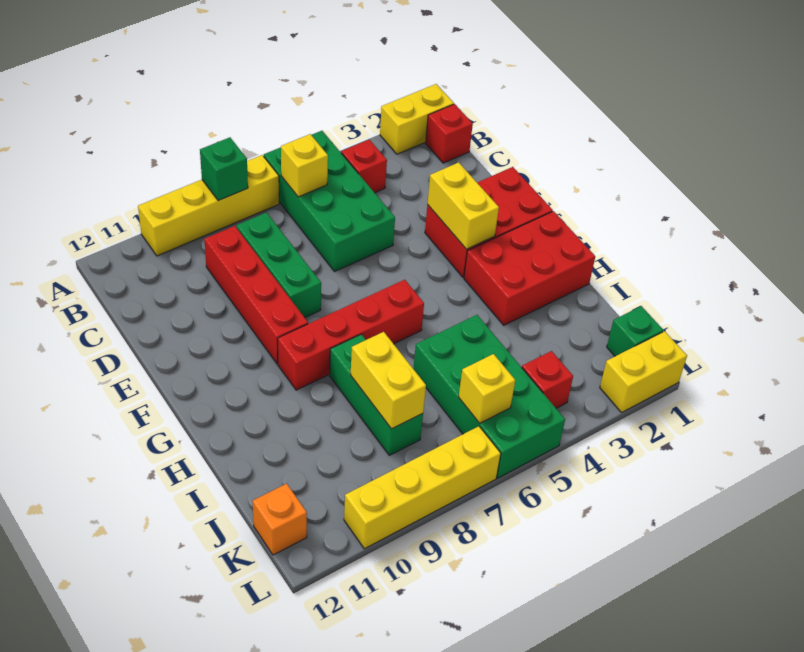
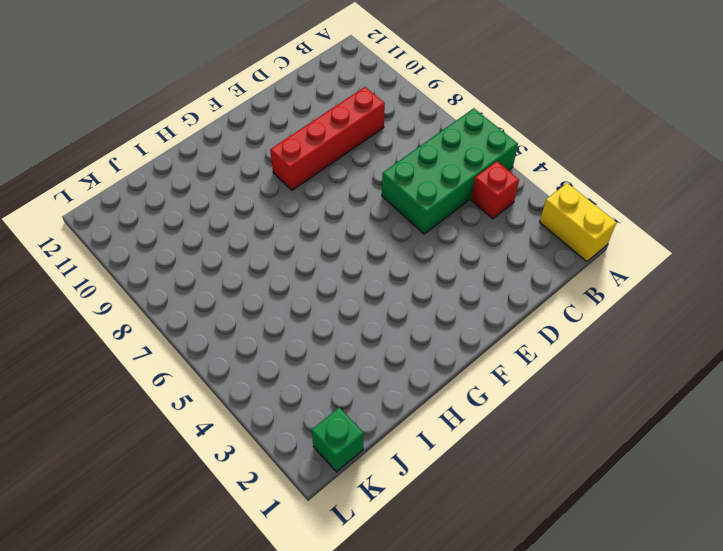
none -> yellow 1x4 brick [138,155,279,256]
none -> red 1x1 brick [426,104,473,163]
none -> green 1x3 brick [237,212,321,317]

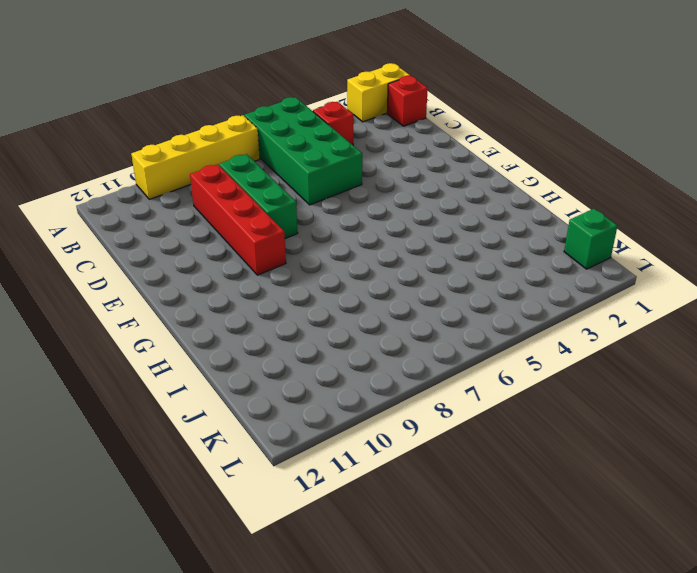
none -> red 2x3 brick [425,167,553,277]
none -> red 2x3 brick [464,211,595,325]
none -> red 1x4 brick [278,280,424,390]

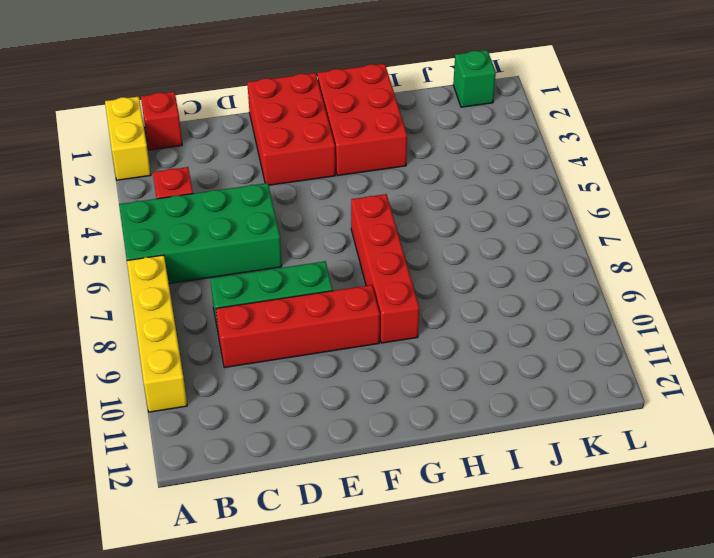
none -> green 1x3 brick [330,334,423,455]
none -> green 2x4 brick [413,315,565,478]
none -> red 1x1 brick [522,351,573,408]

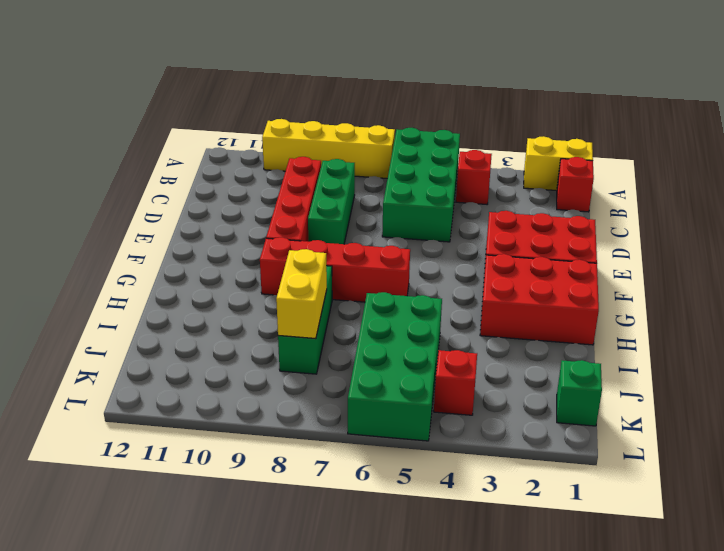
none -> orange 1x1 brick [253,484,307,555]
none -> yellow 1x2 brick [600,331,687,412]
none -> yellow 1x4 brick [344,426,501,549]

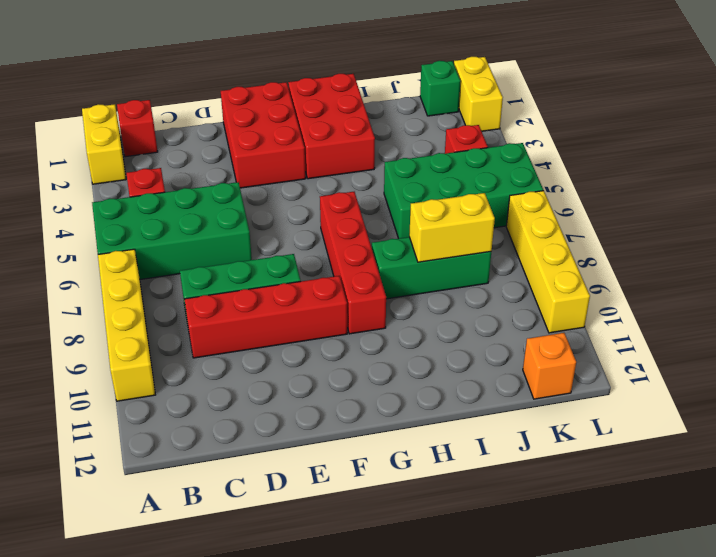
none -> green 1x1 brick [200,137,248,201]
none -> yellow 1x1 brick [281,134,328,197]
none -> yellow 1x2 brick [427,162,499,249]

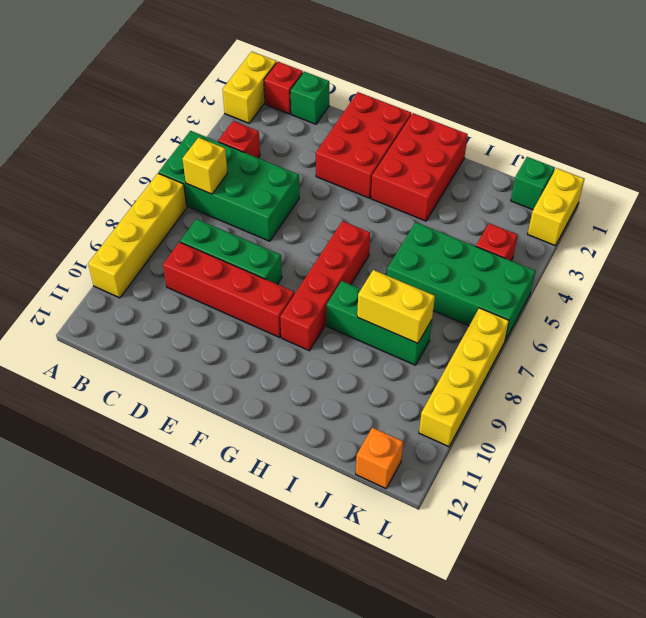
green 1x1 brick [290,72,329,124] -> green 1x1 brick moved to [200,137,248,201]
none -> yellow 1x2 brick [427,162,499,249]
none -> yellow 1x1 brick [459,354,515,423]

